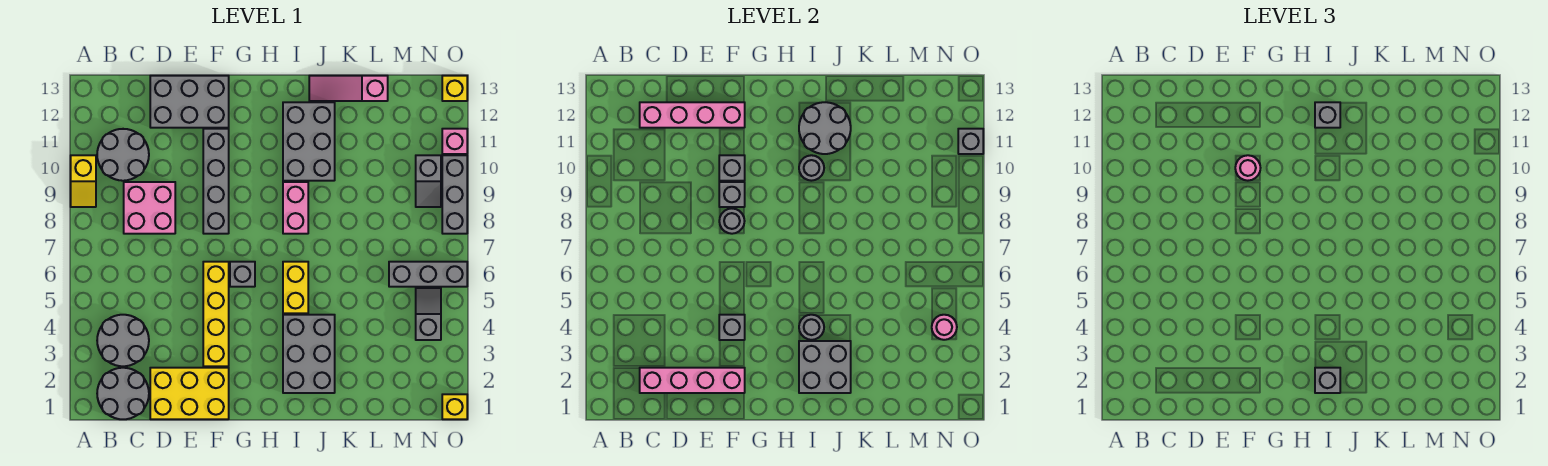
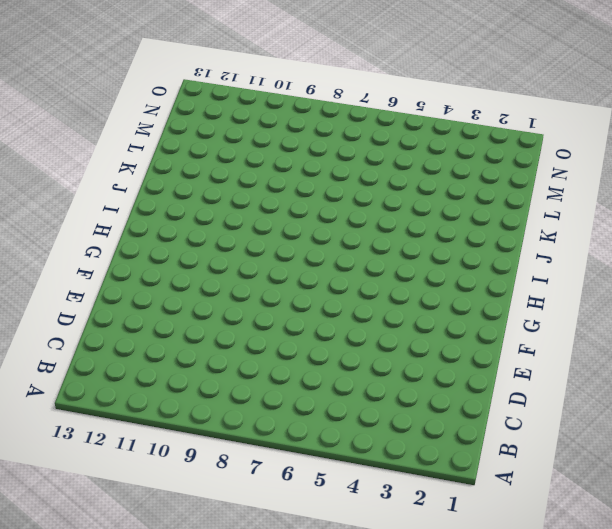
none -> yellow 1x2 slope [71,155,96,207]
none -> grey 2x2 round brick [97,368,149,419]
none -> grey 2x2 round brick [97,315,149,366]
none -> grey 2x2 round brick [97,129,149,181]

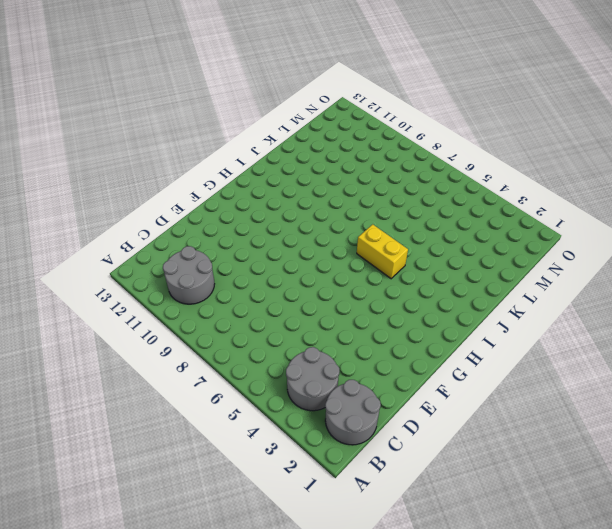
none -> yellow 1x2 slope [71,155,96,207]
none -> pink 2x2 brick [124,182,175,234]
none -> yellow 2x3 brick [150,368,229,419]
none -> grey 2x3 brick [150,76,229,128]

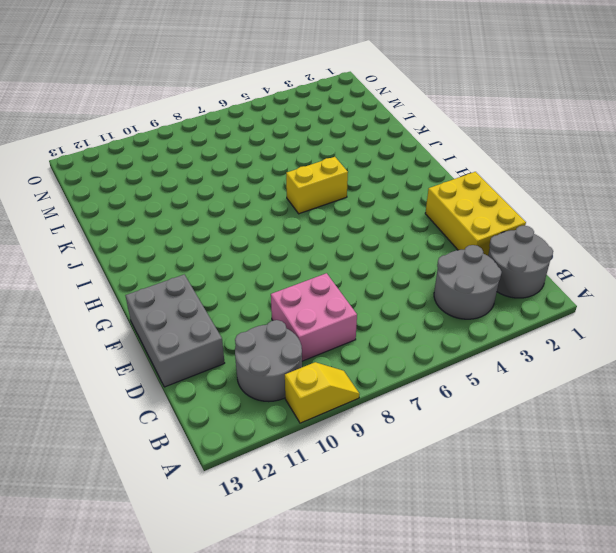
none -> yellow 1x4 brick [203,262,229,366]
none -> grey 1x4 brick [203,129,229,234]
none -> grey 1x1 brick [230,262,255,287]
none -> grey 2x3 brick [283,315,335,393]

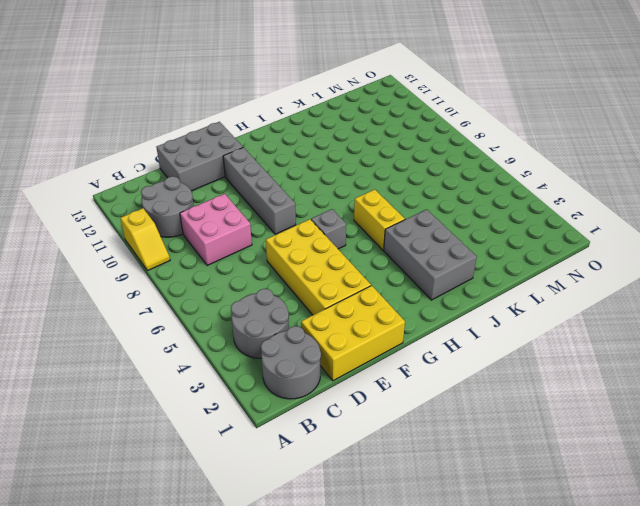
yellow 2x4 brick [266,219,371,315] -> yellow 1x4 brick [203,262,229,366]
none -> pink 1x2 brick [283,182,308,234]
none -> grey 2x3 brick [283,102,335,181]
none -> pink 1x3 slope [309,76,388,101]
none -> grey 1x3 brick [389,262,467,287]

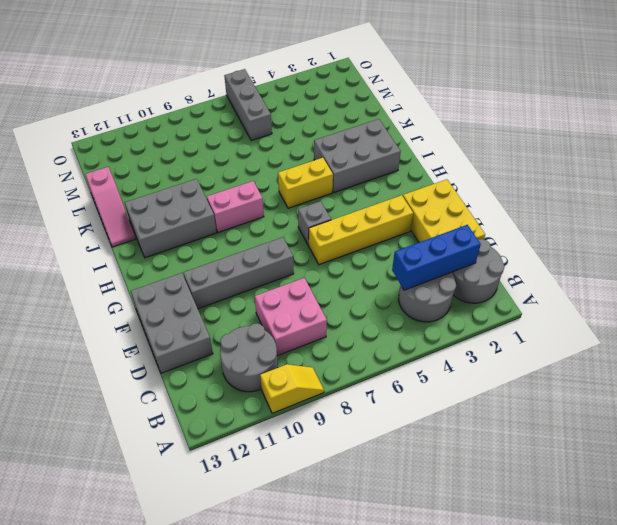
blue 1x3 brick [392,225,481,290] -> pink 1x4 brick [640,368,745,393]
none -> grey 1x2 slope [416,288,441,340]
none -> grey 1x2 slope [416,155,441,207]
none -> yellow 1x1 brick [442,394,467,419]
none -> grey 1x3 brick [442,155,467,234]

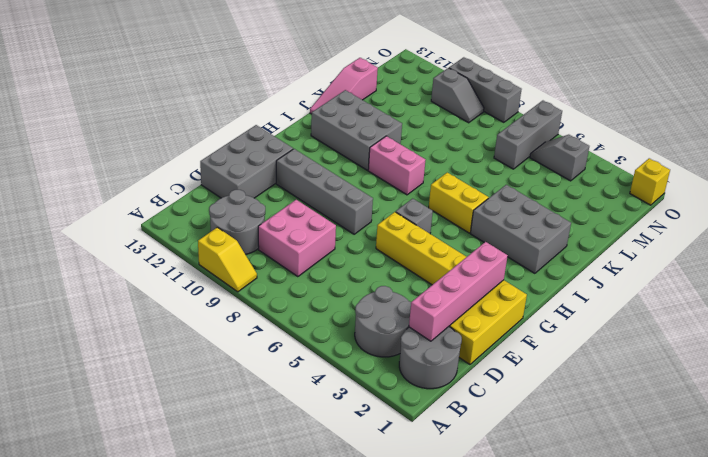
none -> pink 1x1 brick [442,129,467,154]
none -> yellow 1x1 brick [442,76,467,101]
none -> pink 1x4 brick [640,102,745,128]
none -> grey 1x1 brick [719,315,745,340]

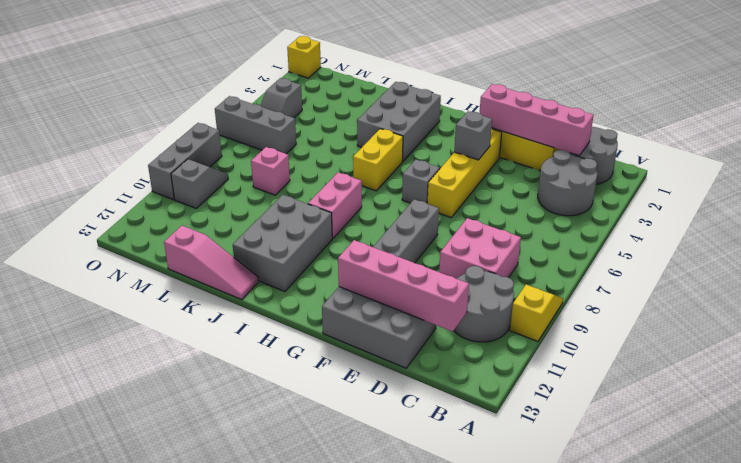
pink 1x1 brick [251,147,290,195] -> pink 1x1 brick moved to [442,129,467,154]
none -> yellow 1x1 brick [442,76,467,101]
none -> grey 1x1 round brick [719,209,745,234]
none -> grey 1x1 brick [719,182,745,207]
none -> grey 1x1 brick [719,155,745,181]

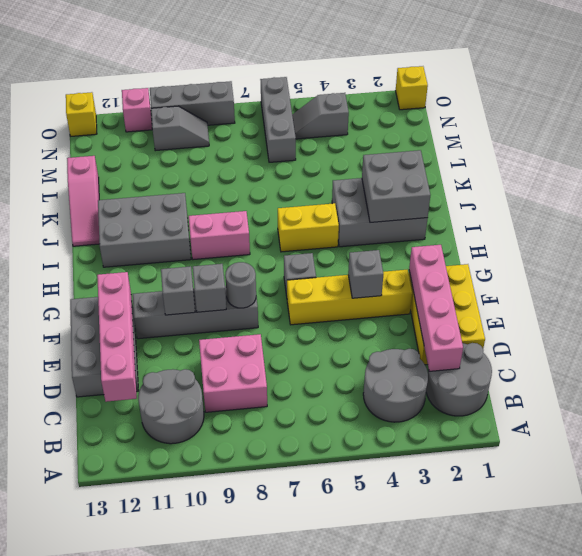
none -> yellow 1x2 slope [71,155,96,207]
none -> grey 1x1 round brick [799,315,824,340]
none -> grey 1x1 round brick [799,155,824,181]
none -> grey 2x2 round brick [799,102,851,154]

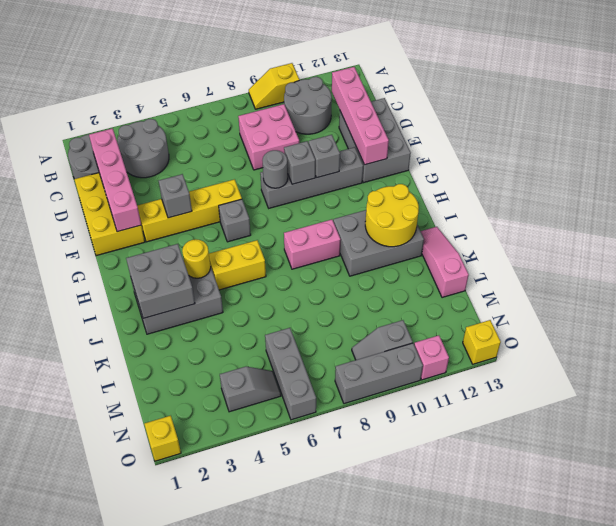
yellow 1x1 round brick [182,239,211,278] -> grey 1x1 round brick [799,315,824,340]
yellow 2x2 round brick [365,184,419,247] -> grey 2x2 round brick [799,102,851,154]
none -> grey 1x1 round brick [799,155,824,181]
none -> pink 1x1 round brick [932,315,957,340]
none -> grey 1x1 brick [958,129,983,154]
none -> pink 1x1 round brick [1235,155,1260,181]

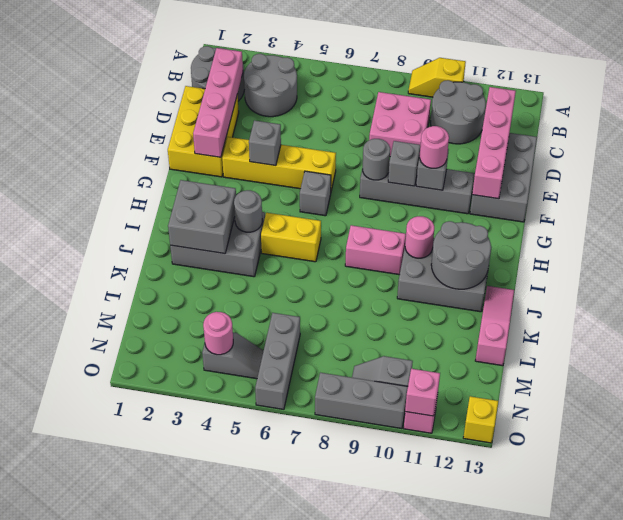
pink 1x1 round brick [405,216,434,258] -> grey 1x1 round brick [799,155,824,181]
pink 1x1 brick [405,369,440,416] -> grey 1x1 brick [958,129,983,154]
none -> yellow 1x1 brick [442,394,467,419]
none -> grey 1x1 brick [1315,368,1340,393]
none -> grey 1x1 brick [1315,102,1340,128]

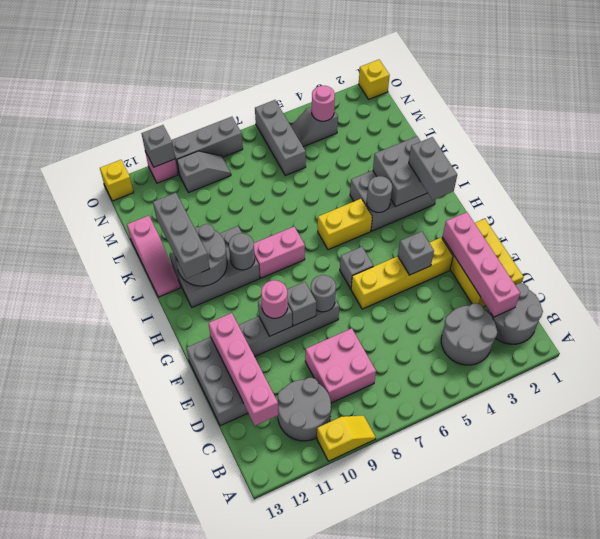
grey 1x2 brick [409,137,457,200] -> grey 1x1 brick [1315,368,1340,393]
grey 1x3 brick [153,193,210,279] -> grey 1x1 brick [1315,102,1340,128]

